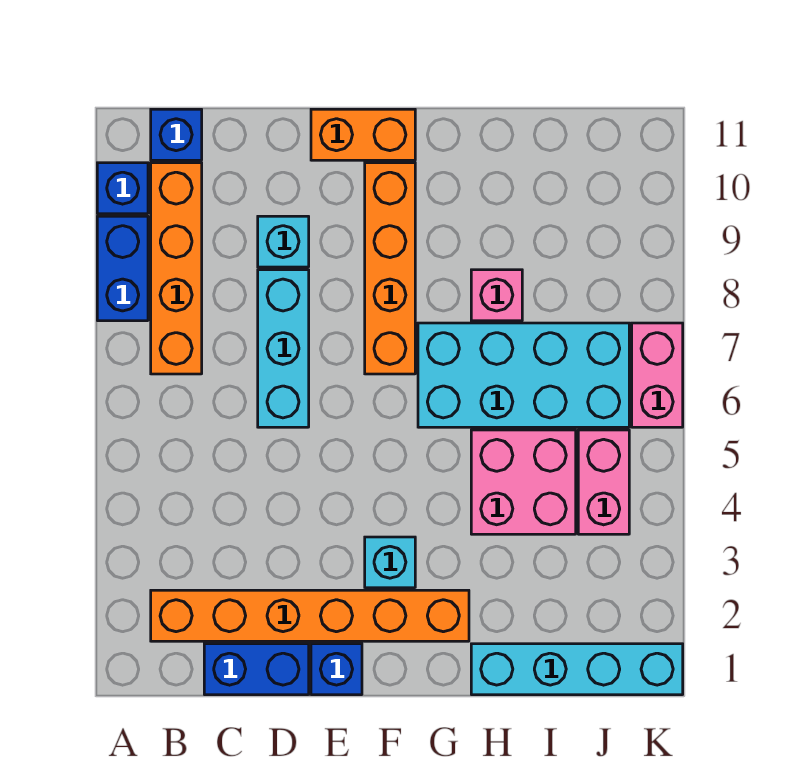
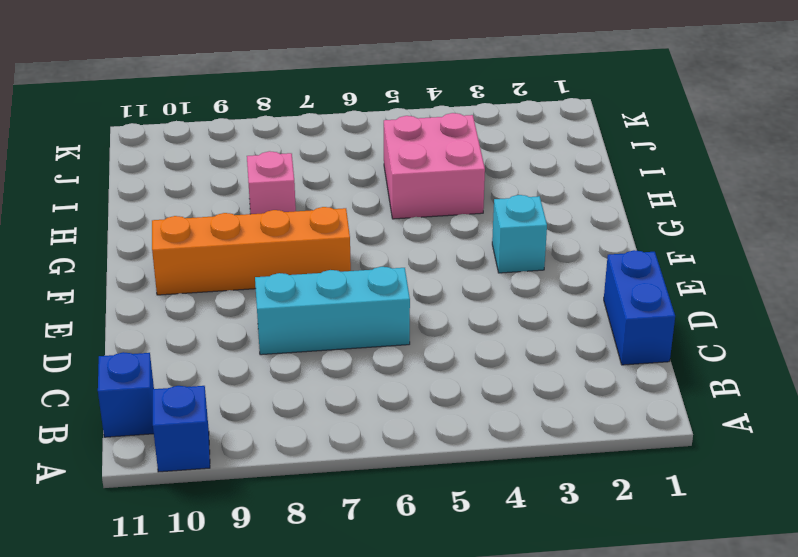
none -> blue 1x2 brick [97,216,148,321]
none -> orange 1x6 brick [151,590,469,641]
none -> orange 1x4 brick [151,163,202,374]

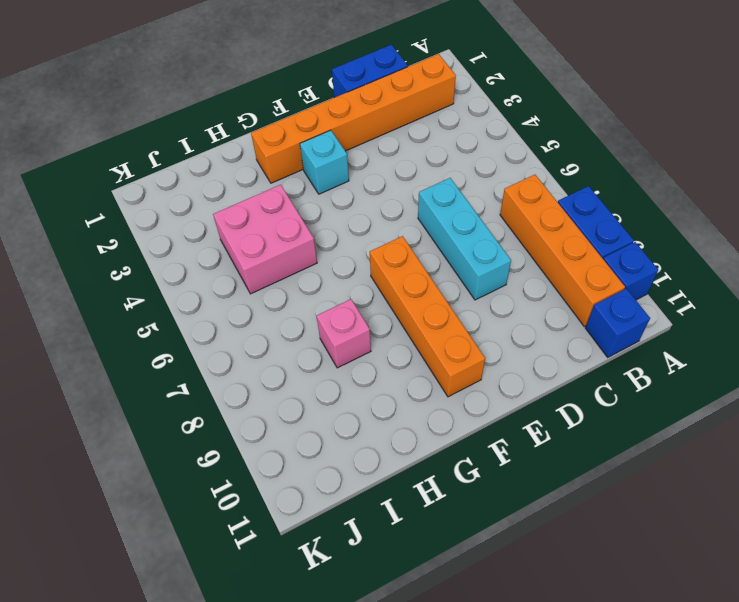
none -> cyan 1x1 brick [258,216,309,267]
none -> blue 1x1 brick [311,644,362,695]
none -> orange 1x2 brick [311,109,415,160]

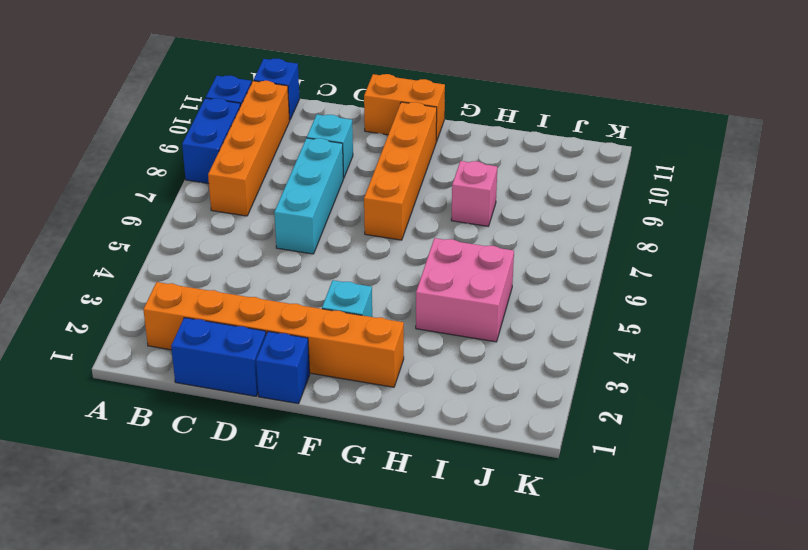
none -> cyan 2x4 brick [418,323,629,427]
none -> cyan 1x4 brick [471,644,683,695]
none -> pink 1x2 brick [578,430,629,534]

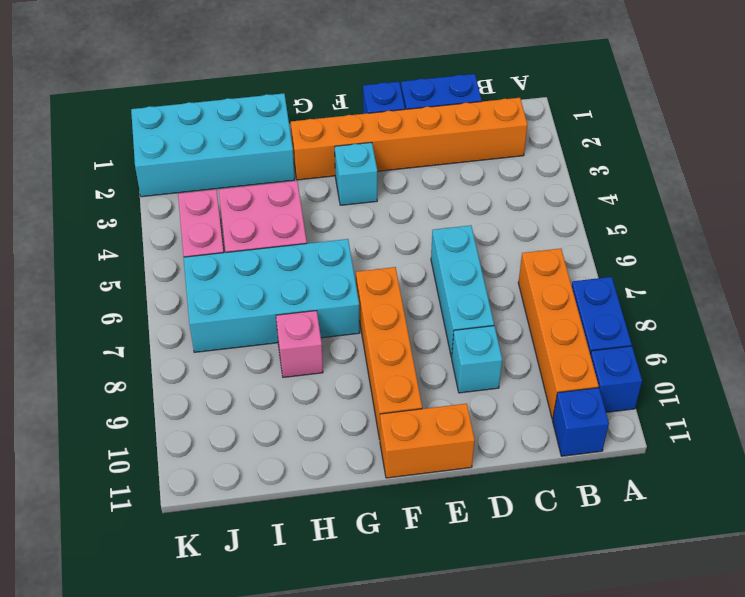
cyan 2x4 brick [131,93,295,197] -> cyan 1x4 brick [471,644,683,695]
none -> pink 1x2 brick [632,323,683,427]

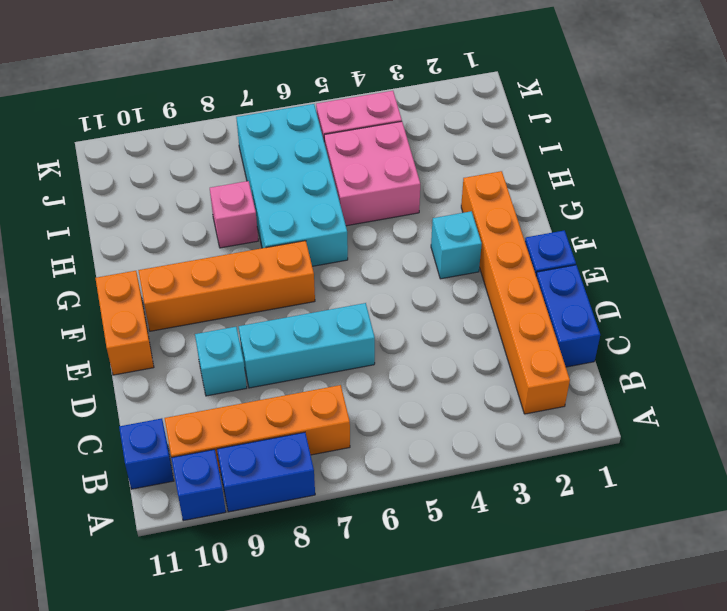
none -> cyan 1x4 brick [471,644,683,695]
none -> pink 1x2 brick [632,323,683,427]

